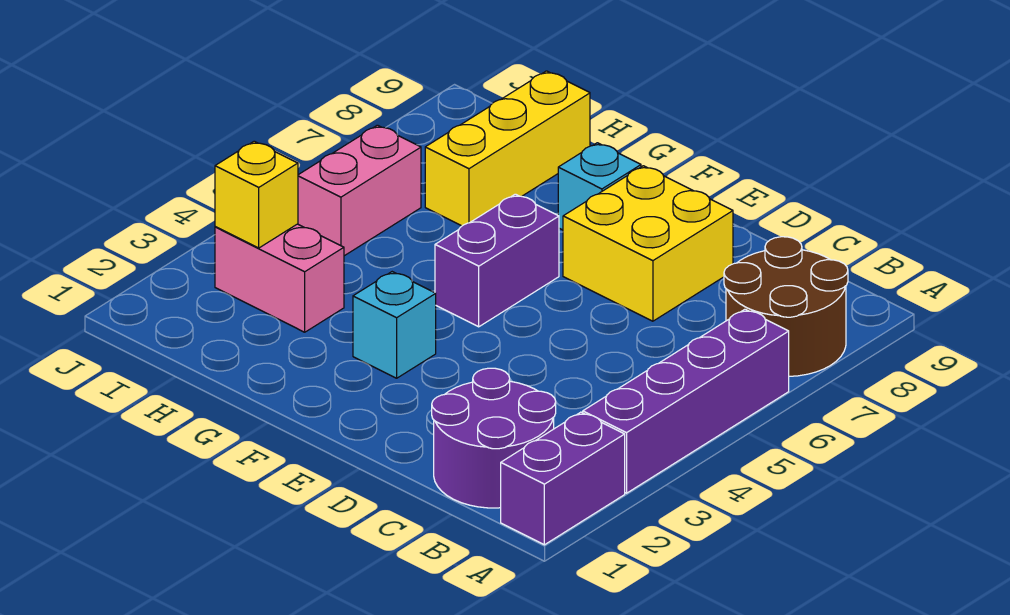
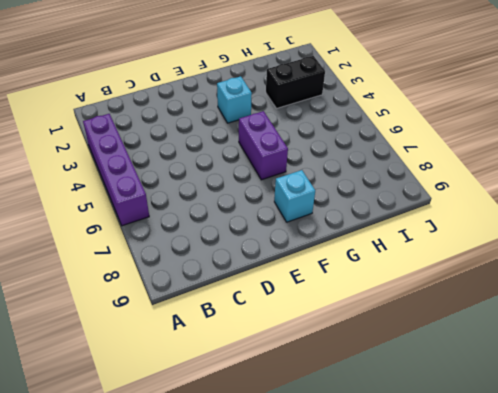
black 1x2 brick [266,56,325,108] -> pink 1x2 brick [215,224,344,332]
none -> purple 1x2 brick [501,412,625,545]
none -> brown 2x2 round brick [724,237,848,376]
none -> purple 2x2 round brick [432,368,556,508]

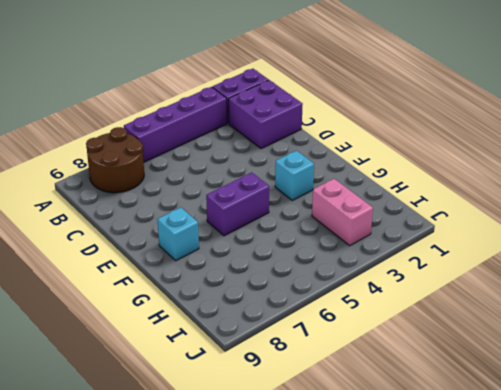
purple 2x2 brick [229,80,303,149] -> purple 2x2 round brick [432,368,556,508]
none -> yellow 2x2 brick [563,166,733,321]
none -> yellow 1x3 brick [425,71,590,226]
none -> pink 1x2 brick [298,125,421,256]

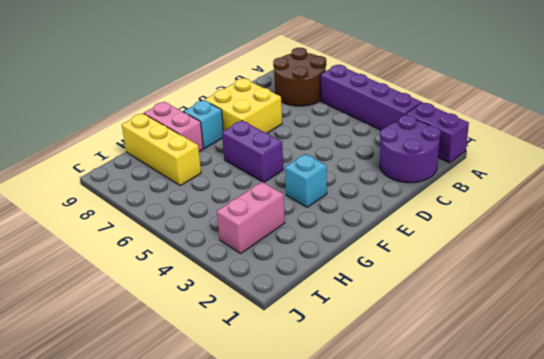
pink 1x2 brick [144,102,203,152] -> pink 1x2 brick moved to [298,125,421,256]
none -> yellow 1x1 brick [215,141,298,248]

